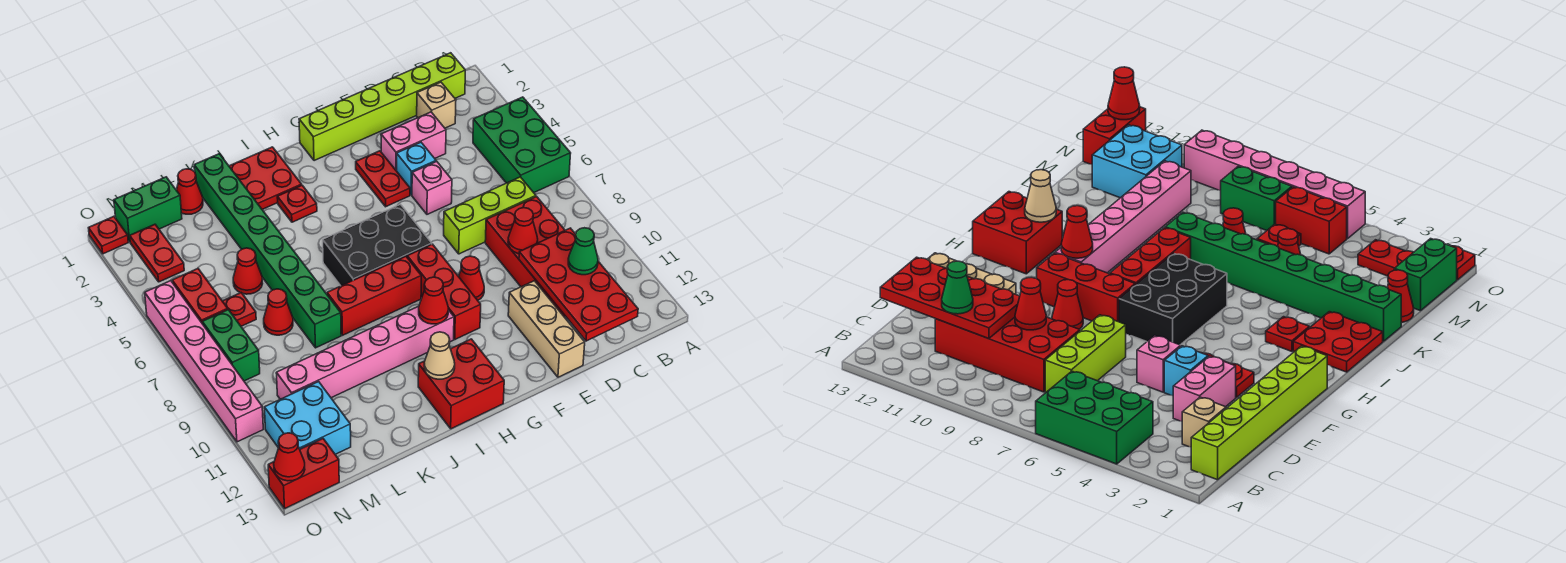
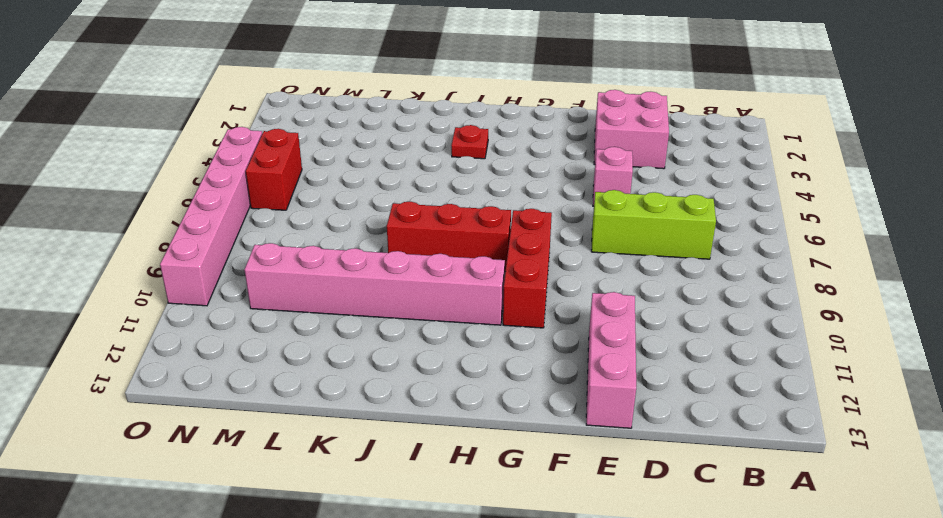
pink 2x2 brick [594,90,669,169] -> pink 1x2 brick [381,112,446,171]
pink 1x3 brick [586,292,636,428] -> tan 1x3 brick [508,281,585,377]
none -> green 2x3 brick [473,97,571,193]
none -> lime 1x6 brick [299,53,465,161]
none -> tan 1x1 brick [417,82,456,128]
none -> red 2x4 brick [485,197,565,317]

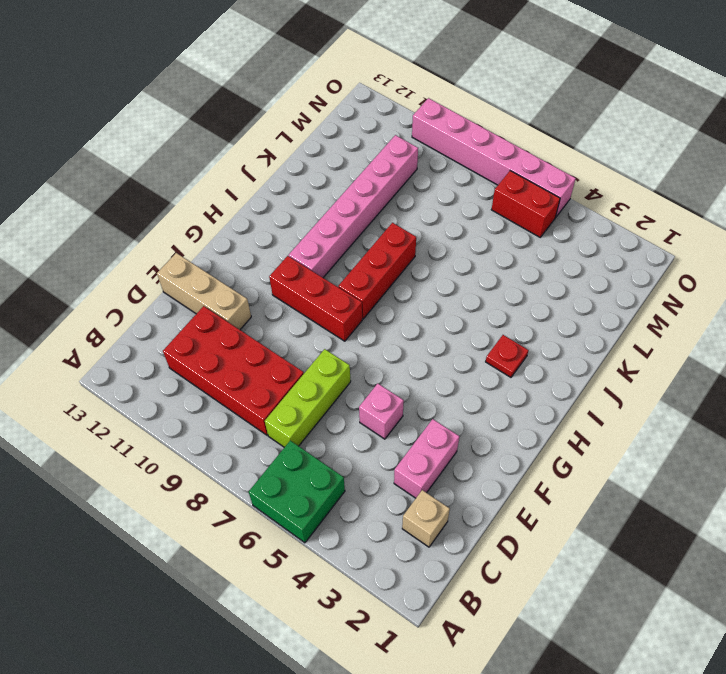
green 2x2 brick [248,441,345,543] -> green 2x3 brick [473,97,571,193]
none -> lime 1x6 brick [299,53,465,161]
none -> cyan 1x1 brick [397,142,436,195]
none -> red 1x2 plate [356,151,410,207]
none -> red 1x1 cone [458,256,484,300]

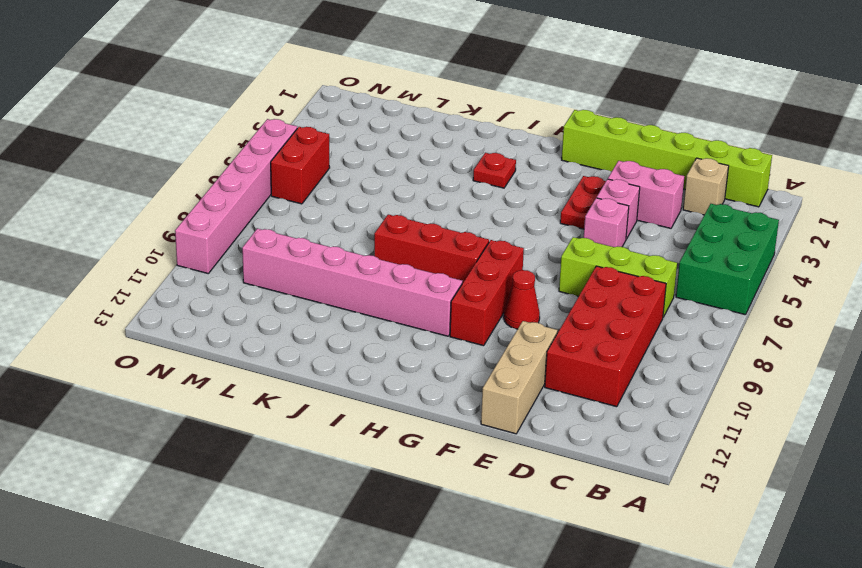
pink 1x1 brick [597,179,640,239] -> cyan 1x1 brick [397,142,436,195]
none -> black 2x3 brick [323,204,432,286]
none -> red 2x2 brick [418,339,504,429]
none -> red 2x2 plate [229,147,302,209]
none -> green 1x8 brick [194,154,341,348]

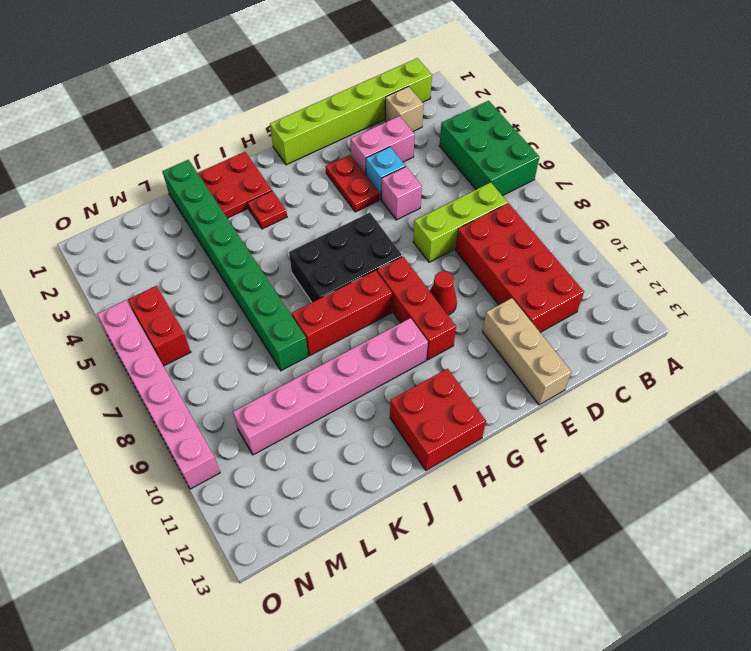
none -> red 1x1 cone [177,169,203,214]
none -> red 1x1 cone [233,248,263,294]
none -> red 1x1 cone [264,289,293,335]
none -> green 1x2 brick [114,177,182,242]

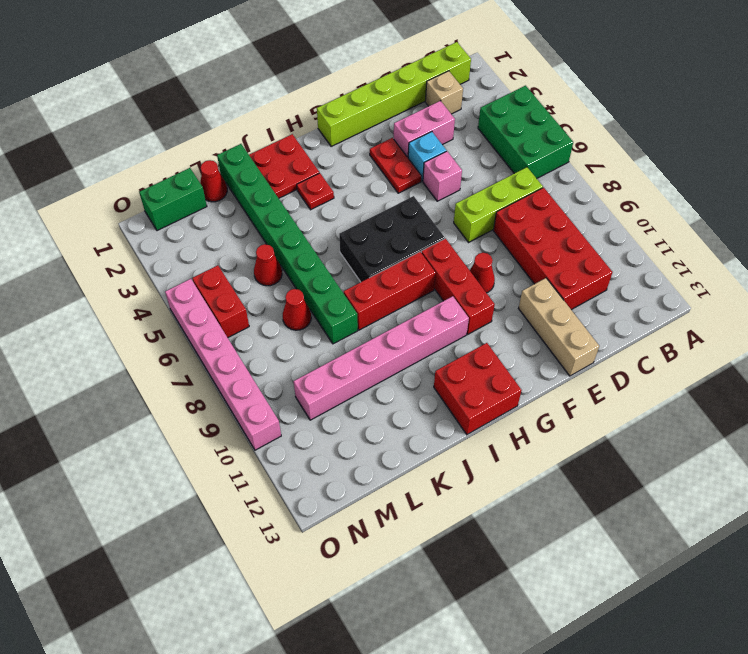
none -> red 1x1 plate [223,293,256,326]
none -> cyan 2x2 brick [264,382,351,454]
none -> red 1x2 plate [130,224,184,282]
none -> green 1x2 brick [202,310,260,381]

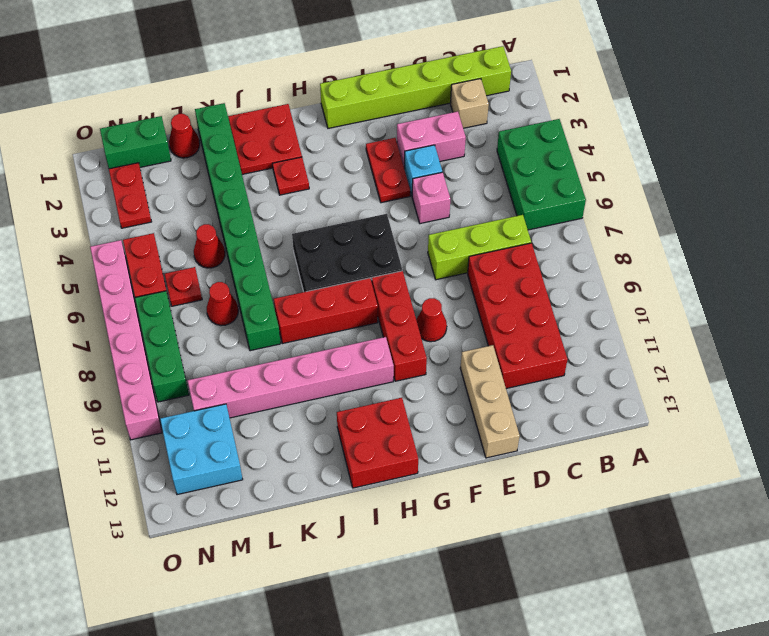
green 1x3 brick [135,291,189,402] -> green 1x2 brick [202,310,260,381]
none -> red 1x2 brick [268,439,339,508]
none -> red 1x1 plate [89,216,128,254]
none -> red 2x4 plate [519,228,638,341]
none -> red 1x1 cone [508,208,538,254]

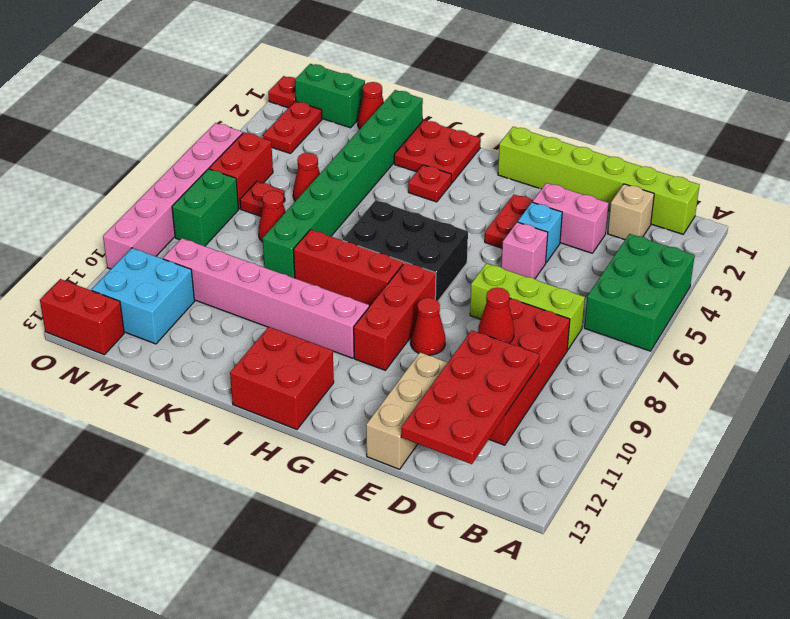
none -> red 1x1 cone [419,277,448,324]
none -> tan 1x1 cone [424,332,455,379]
none -> red 1x1 cone [274,433,305,481]
none -> green 1x1 cone [568,228,598,275]

